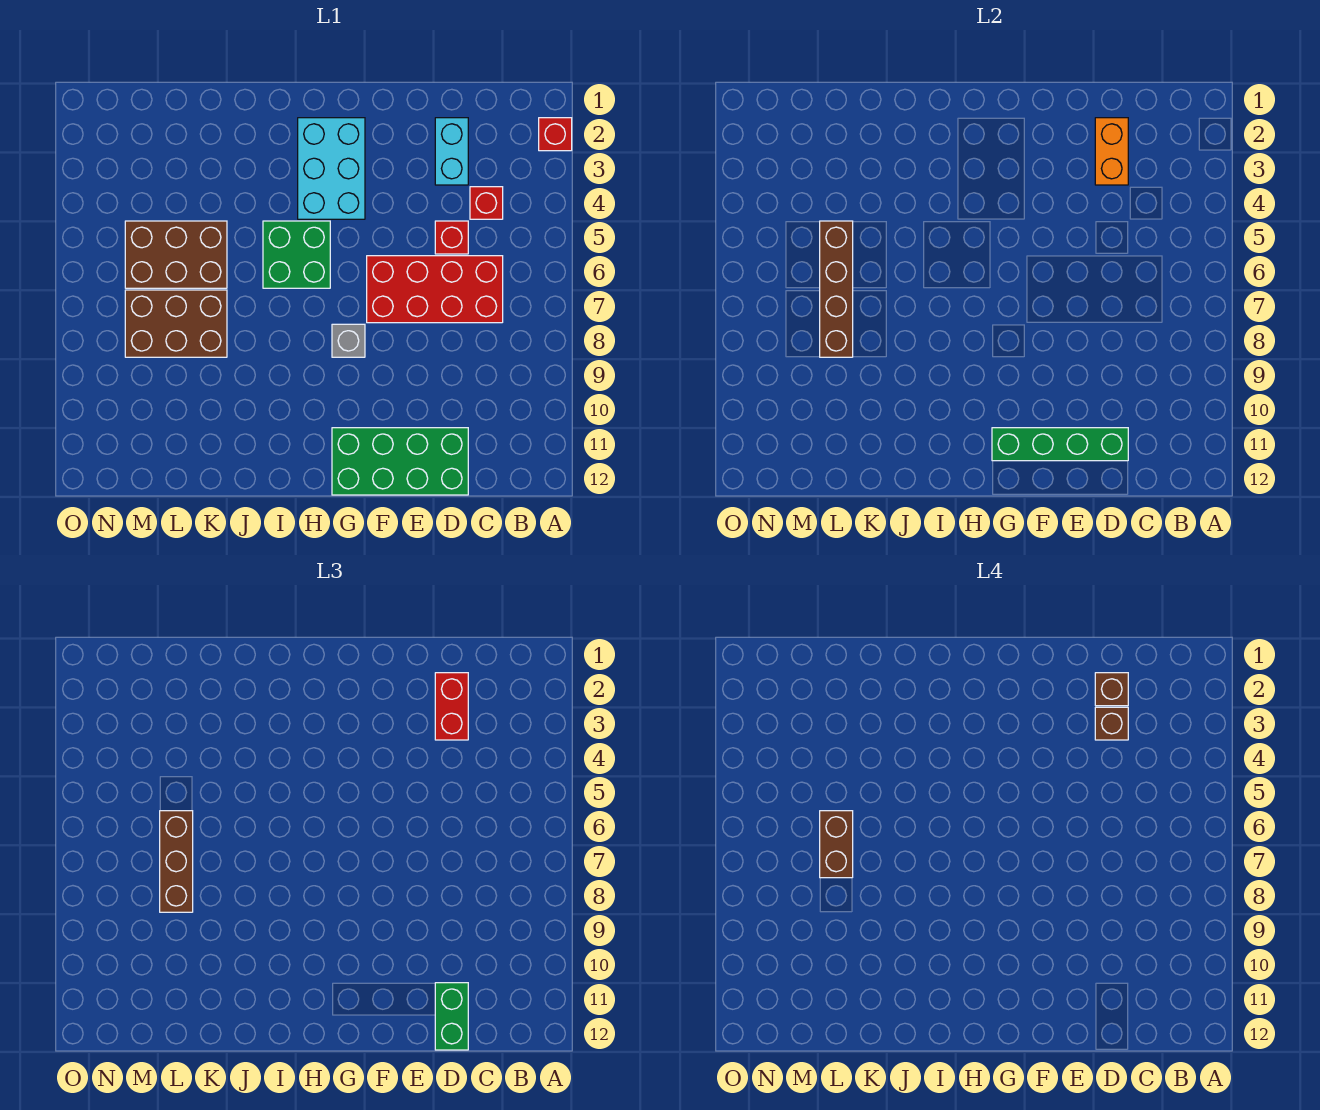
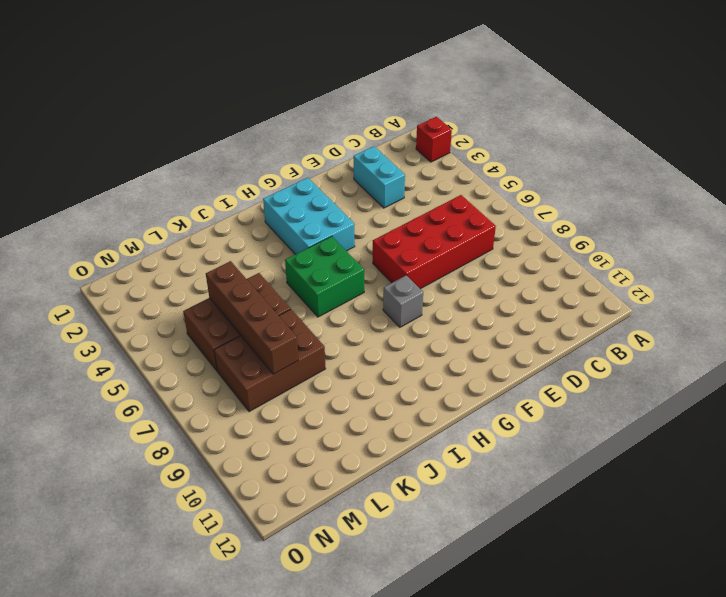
none -> red 1x1 brick [470,187,503,219]
none -> red 1x1 brick [435,221,468,254]
none -> green 2x4 brick [332,428,468,495]

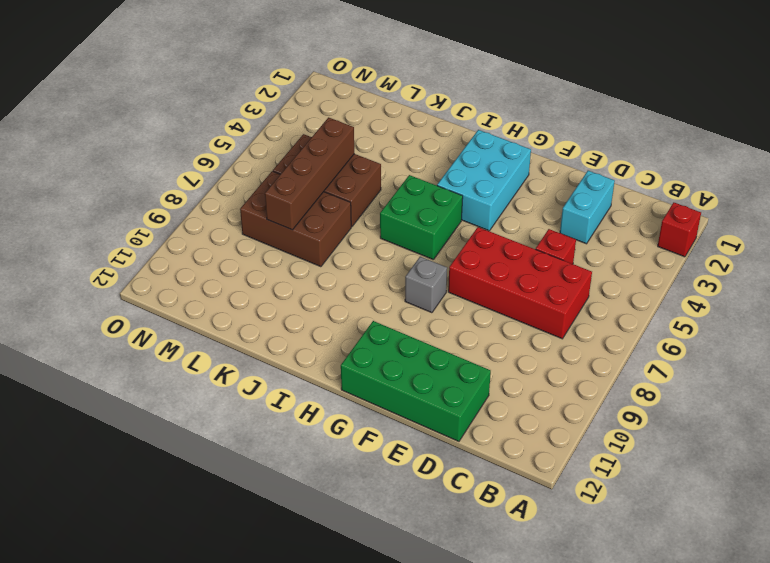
none -> red 1x1 brick [470,187,503,219]
none -> orange 1x2 brick [1095,118,1128,185]
none -> green 1x4 brick [992,428,1128,461]

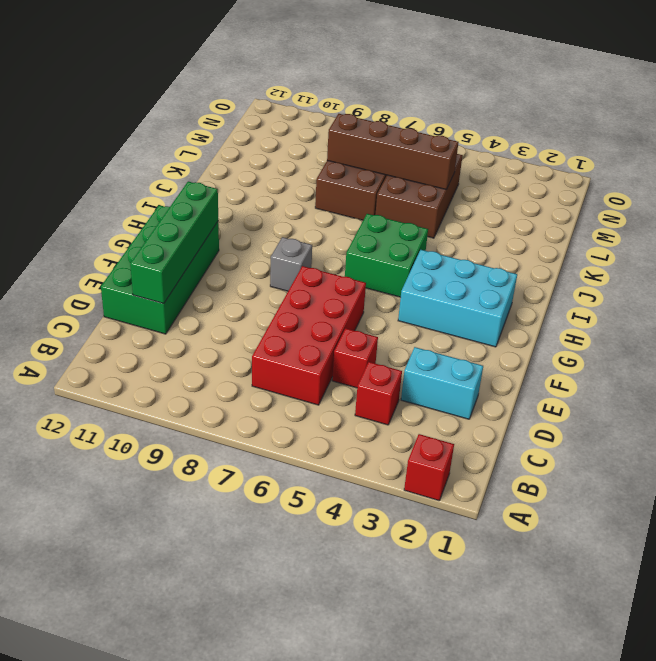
none -> orange 1x2 brick [1095,118,1128,185]
none -> red 1x2 brick [435,673,468,740]
none -> green 1x2 brick [435,983,468,1050]

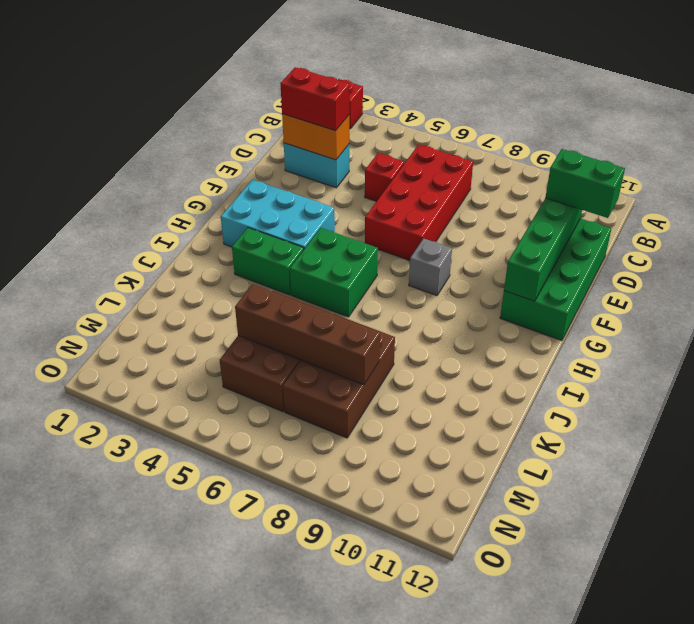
green 1x2 brick [232,228,304,295] -> none
none -> red 1x1 brick [470,187,503,219]
none -> brown 1x3 brick [160,811,193,912]
none -> brown 1x1 brick [1095,673,1128,706]

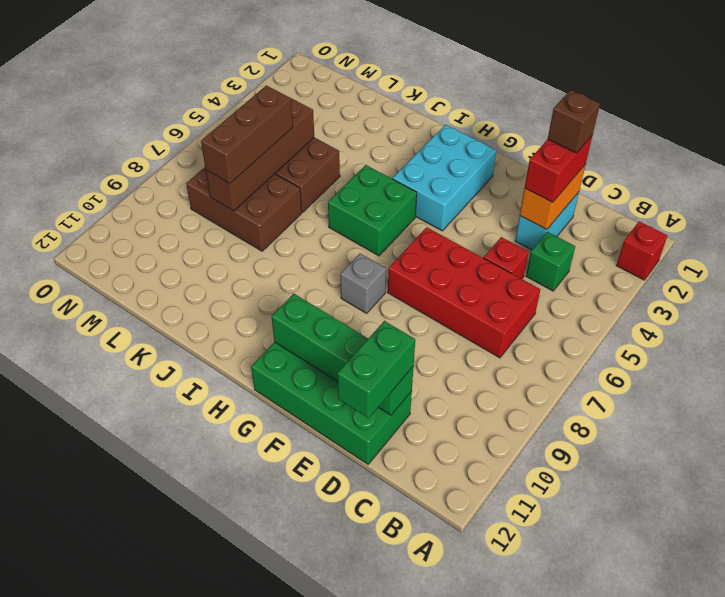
green 1x1 brick [526,232,575,291] -> red 1x1 brick [470,187,503,219]
none -> brown 1x1 brick [1095,707,1128,740]
none -> brown 1x2 brick [820,811,853,878]

